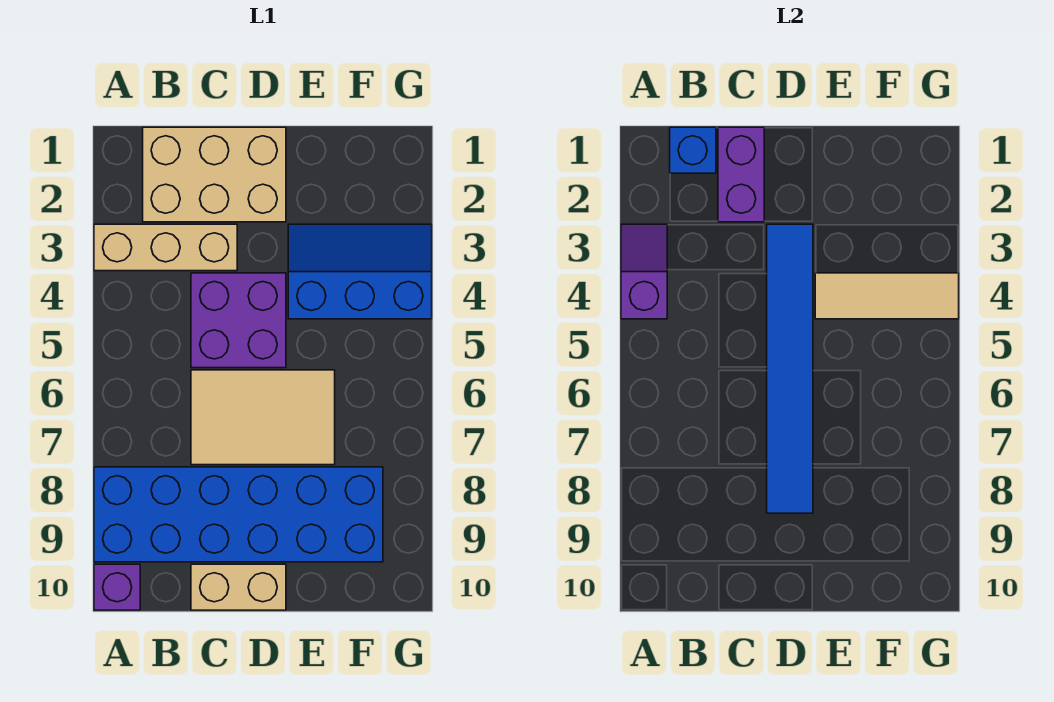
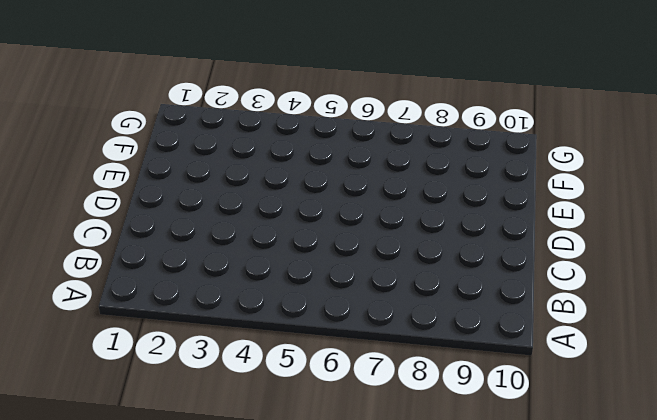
none -> tan 1x3 brick [94,224,237,271]
none -> blue 2x6 brick [94,467,383,562]
none -> purple 1x1 brick [94,564,140,610]

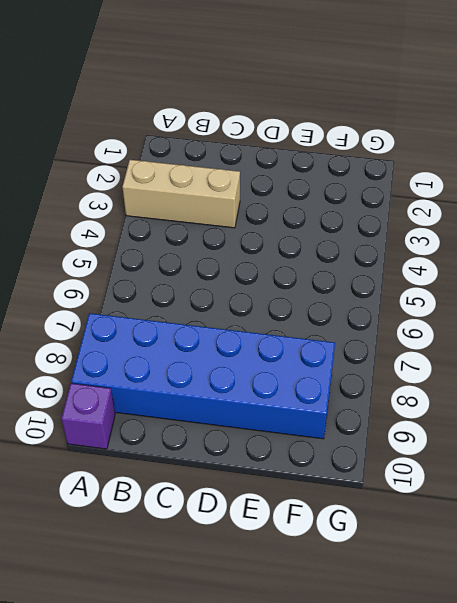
none -> tan 2x3 brick [143,127,286,222]
none -> purple 2x2 brick [191,273,286,368]
none -> tan 2x3 tile [191,370,335,465]

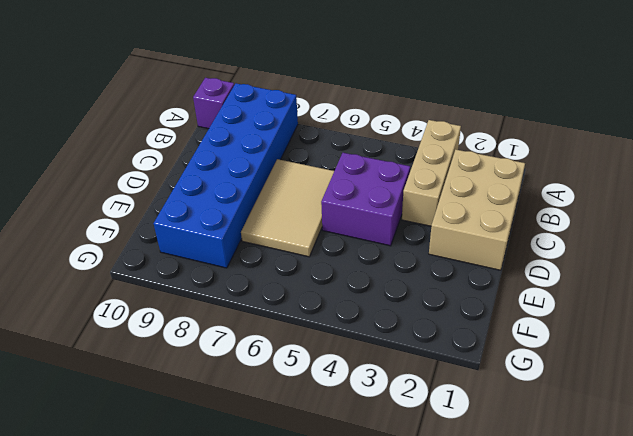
none -> tan 1x2 brick [191,564,286,610]
none -> blue 2x3 slope [288,224,432,319]
none -> purple 1x2 slope [621,224,667,319]

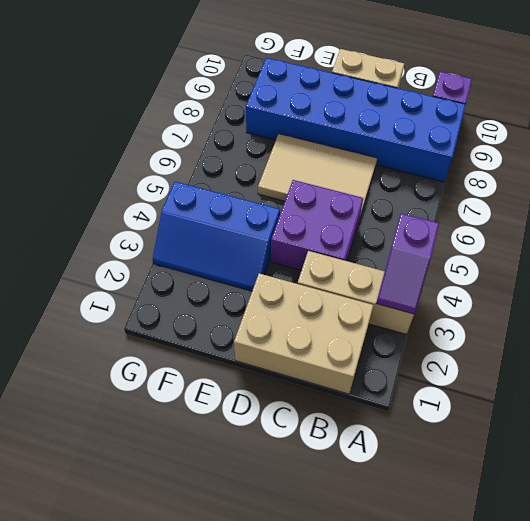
none -> blue 1x1 brick [670,127,716,173]
none -> purple 1x2 brick [718,127,764,222]
none -> blue 1x6 tile [767,224,813,513]

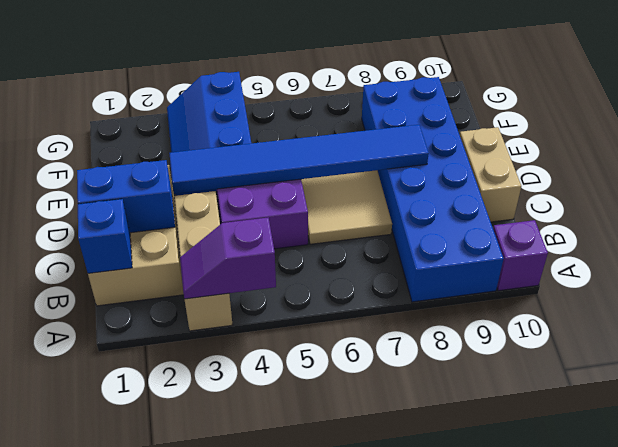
blue 1x2 brick [77,160,175,233] -> purple 1x2 brick [718,127,764,222]
none -> tan 1x3 tile [815,273,959,319]

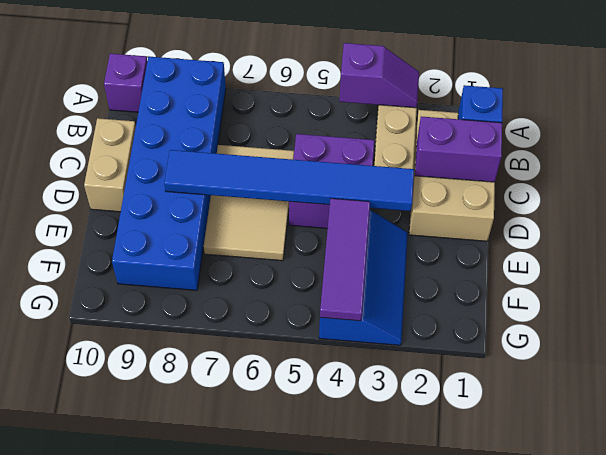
purple 1x3 tile [320,199,370,321] -> tan 1x3 tile [815,273,959,319]

